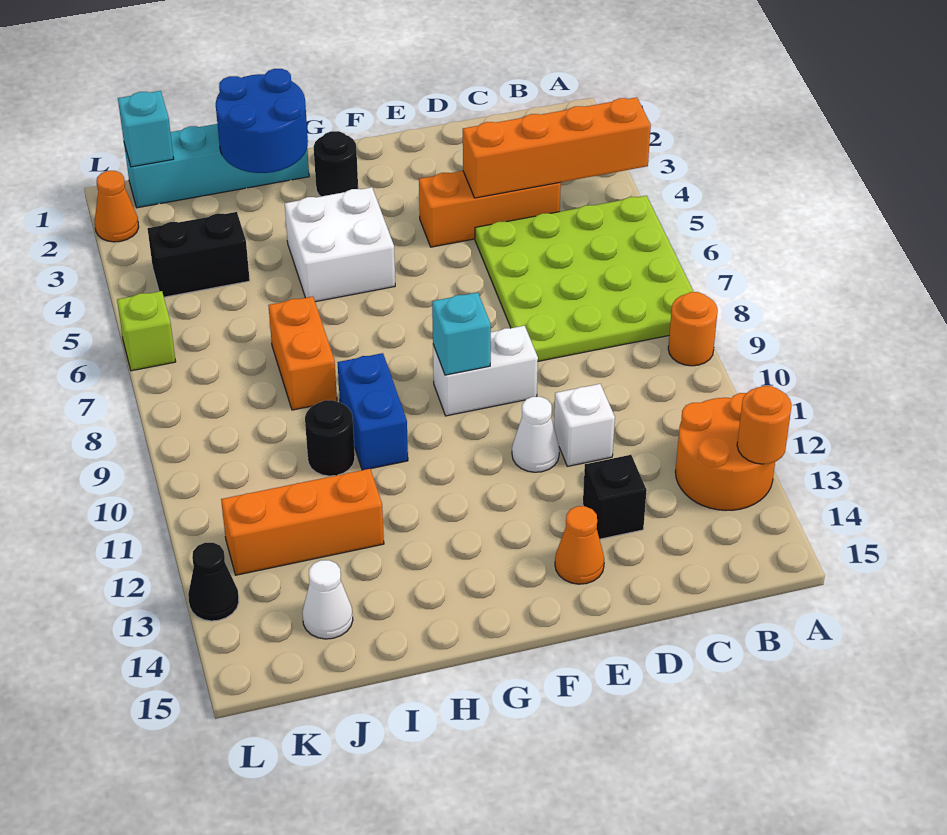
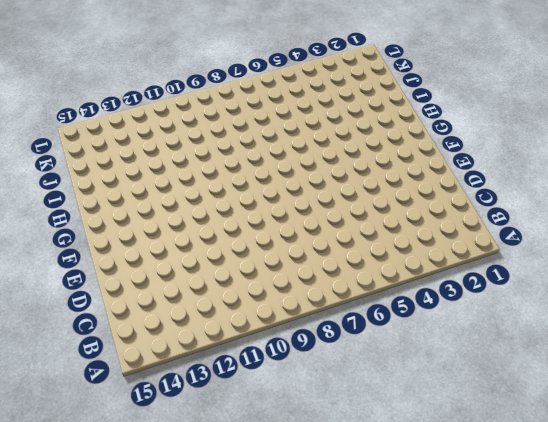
none -> lime 4x4 plate [475,196,694,361]
none -> orange 1x1 round brick [668,292,718,366]
none -> orange 2x2 round brick [675,393,775,510]

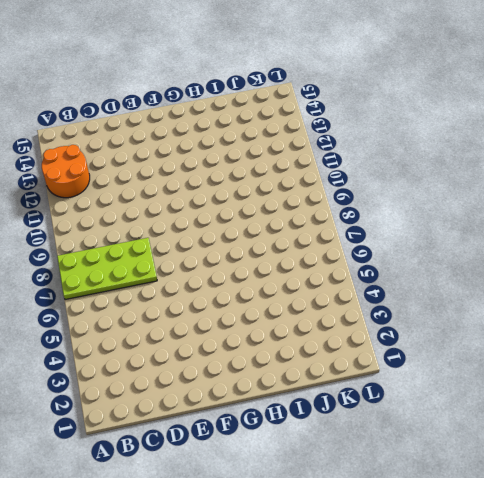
lime 2x4 plate [57,238,157,300] -> lime 4x4 plate [475,196,694,361]
none -> orange 1x1 round brick [668,292,718,366]
none -> orange 1x3 brick [419,171,561,247]
none -> white 1x1 brick [554,384,615,466]

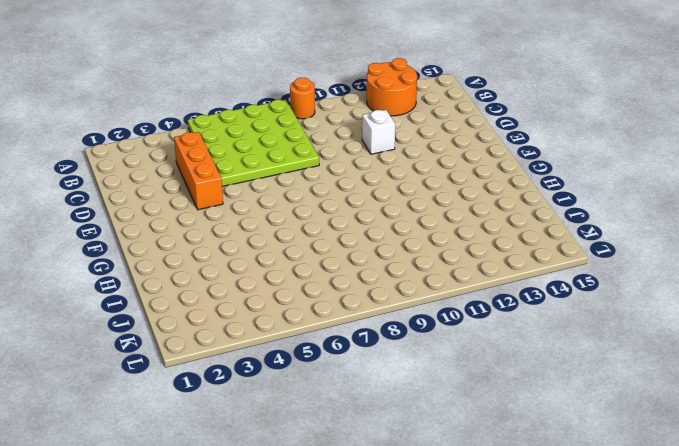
none -> black 1x1 brick [583,455,647,539]
none -> white 1x2 brick [433,326,538,416]
none -> white 1x1 cone [512,397,559,472]

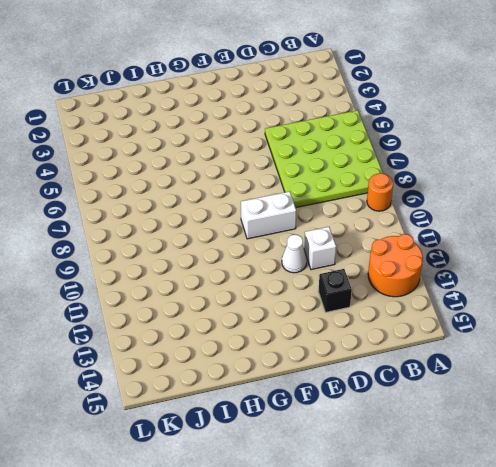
none -> orange 1x3 brick [419,171,561,247]
none -> orange 1x1 cone [555,506,604,584]
none -> black 1x1 round brick [314,131,358,196]

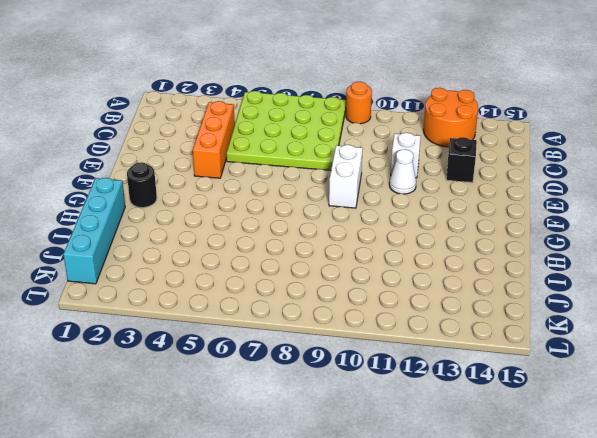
none -> orange 1x1 cone [555,506,604,584]
none -> white 2x2 brick [285,187,395,302]
none -> blue 1x2 brick [338,353,408,470]

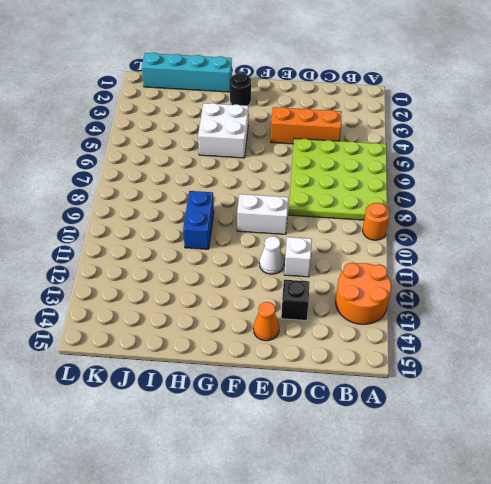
none -> orange 1x2 brick [268,297,337,410]
none -> black 1x1 round brick [305,400,355,476]
none -> orange 1x3 brick [221,469,384,575]

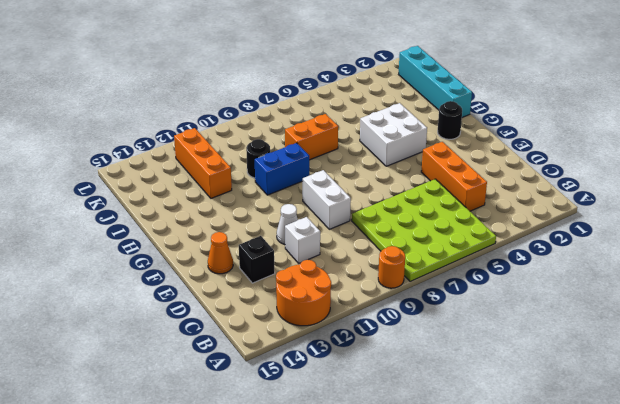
none -> black 1x2 brick [147,212,250,297]
none -> white 1x1 cone [302,560,353,639]
none -> orange 1x1 cone [95,171,139,242]

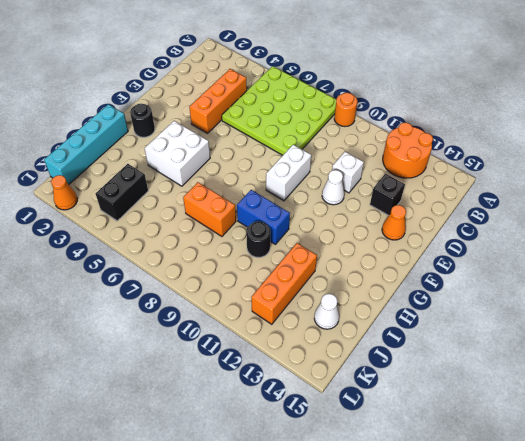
none -> lime 1x1 brick [117,291,176,371]
none -> black 1x1 cone [188,543,239,621]
none -> orange 1x4 brick [463,97,651,198]

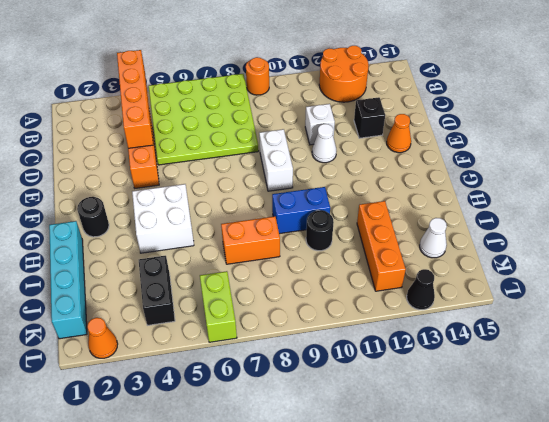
lime 1x2 brick [200,271,237,342] -> lime 1x1 brick [117,291,176,371]
none -> orange 1x1 round brick [737,386,792,464]
none -> cyan 1x1 brick [432,292,491,375]
none -> blue 2x2 round brick [216,69,308,173]

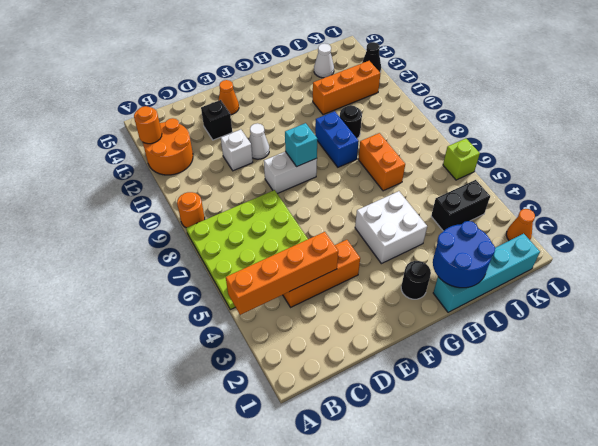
none -> cyan 1x1 brick [118,91,174,167]

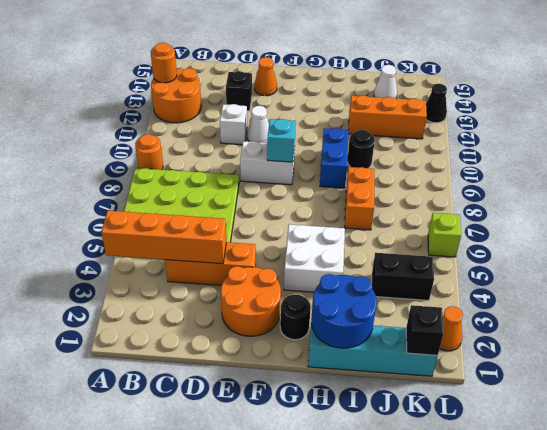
orange 2x2 round brick [221,266,281,336] -> none
black 1x1 brick [406,305,444,356] -> cyan 1x1 brick [118,91,174,167]

